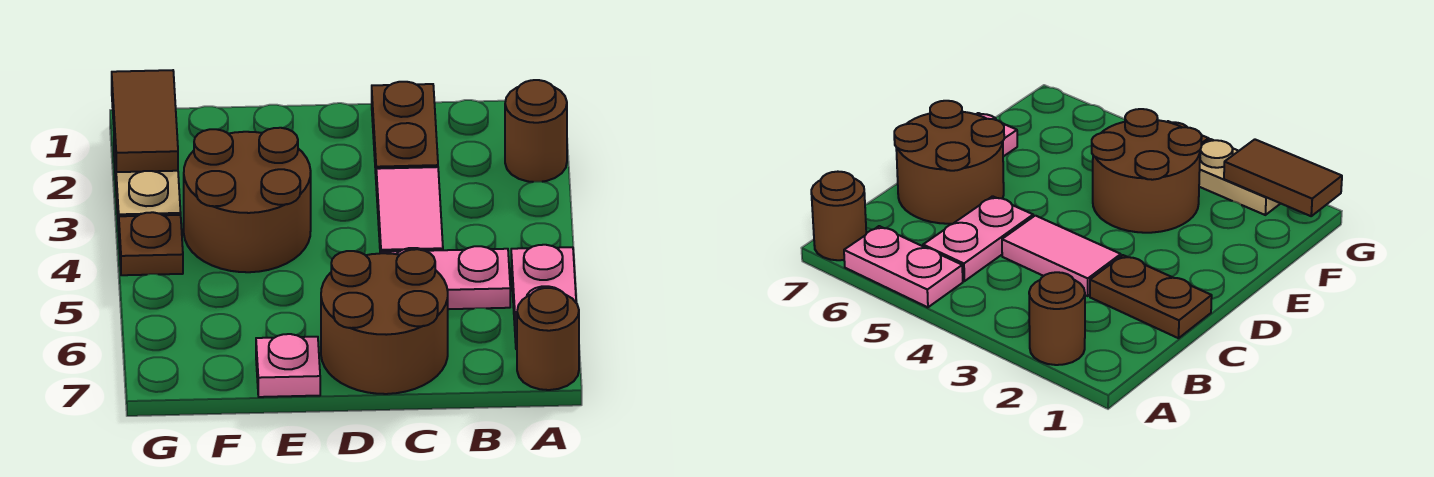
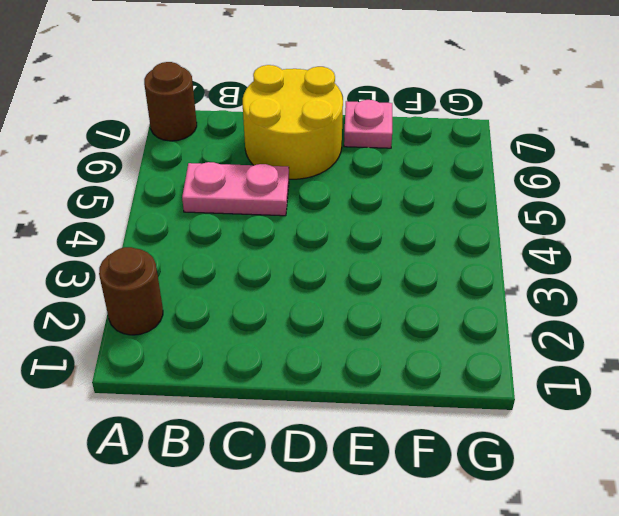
yellow 2x2 round brick [243,65,343,179] -> brown 2x2 round brick [321,249,448,394]
none -> pink 1x2 plate [511,245,576,349]
none -> brown 1x2 plate [372,82,438,173]
none -> pink 1x2 tile [376,167,443,253]

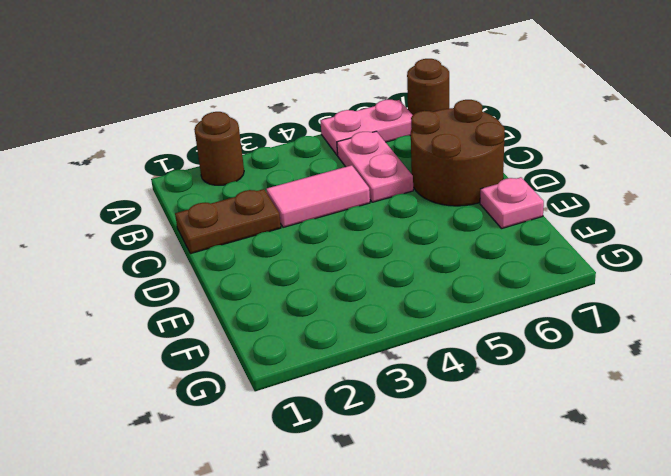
none -> brown 2x2 round brick [184,128,311,272]
none -> tan 1x2 plate [114,142,181,230]
none -> brown 1x1 plate [119,212,183,275]

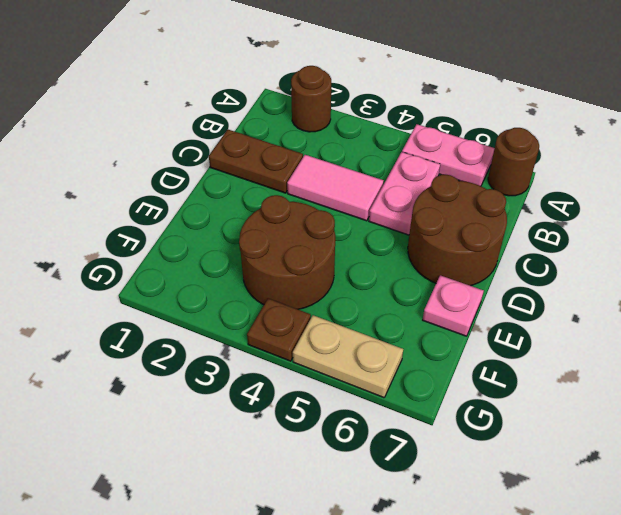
tan 1x2 plate [293,315,403,398] -> tan 1x2 plate moved to [114,142,181,230]
none -> brown 1x2 tile [112,70,178,172]

